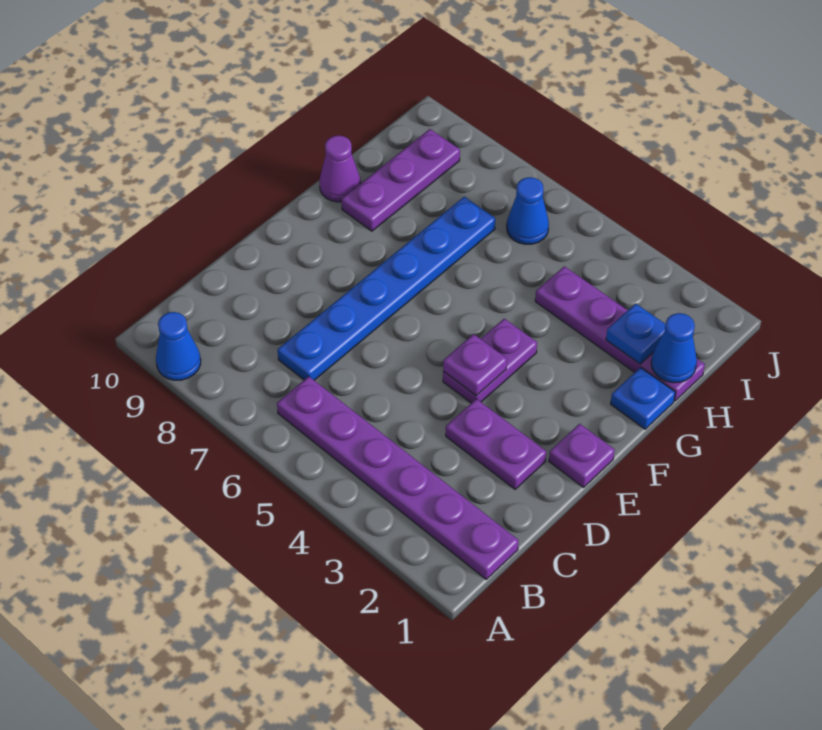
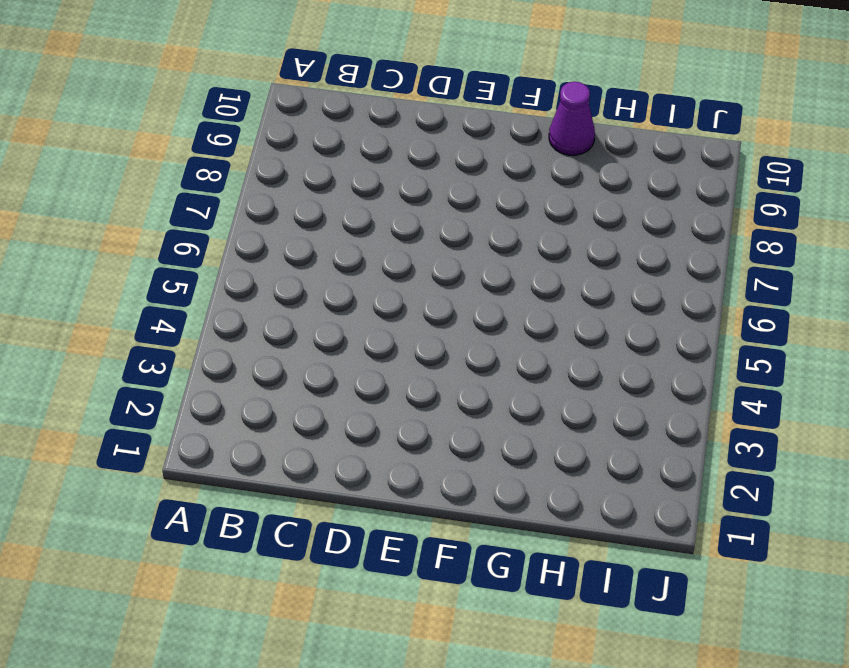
none -> blue 1x1 cone [156,312,201,380]
none -> purple 1x6 plate [277,376,519,579]
none -> blue 1x6 plate [278,197,495,380]

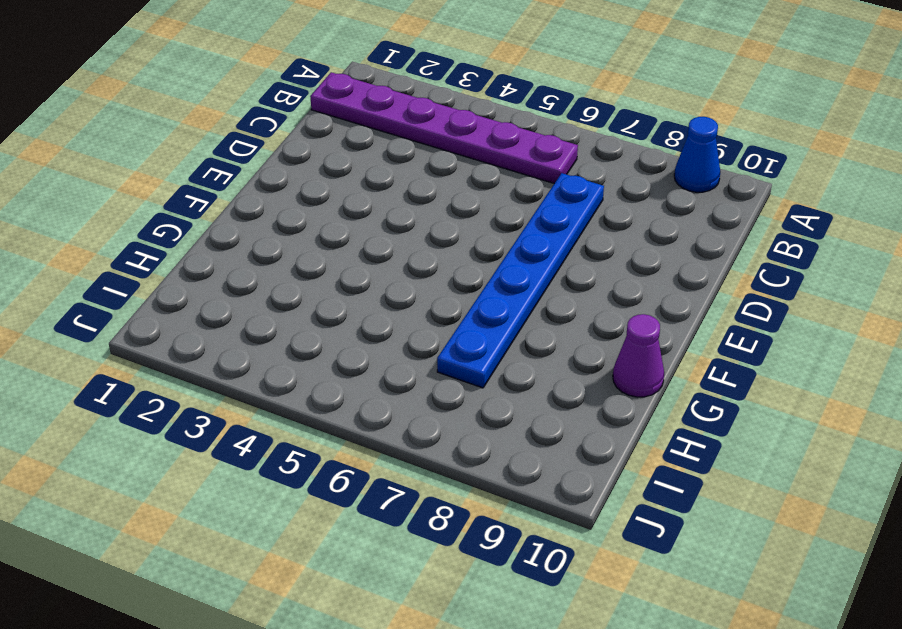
none -> purple 1x2 plate [446,399,546,489]
none -> purple 1x1 plate [549,424,614,487]
none -> purple 1x2 plate [443,319,537,403]

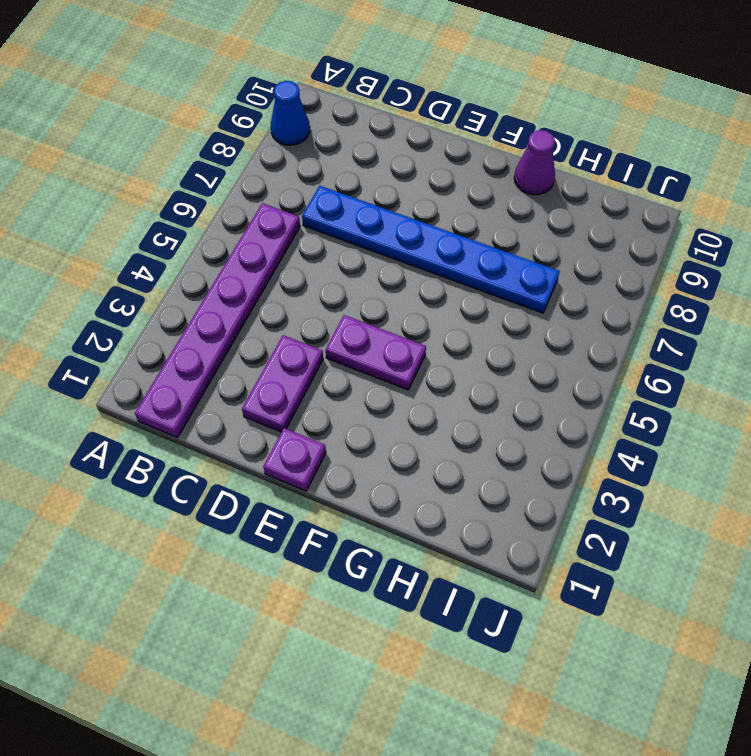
none -> blue 1x1 plate [611,367,675,429]
none -> purple 1x3 plate [342,129,460,231]
none -> purple 1x4 plate [535,266,705,401]

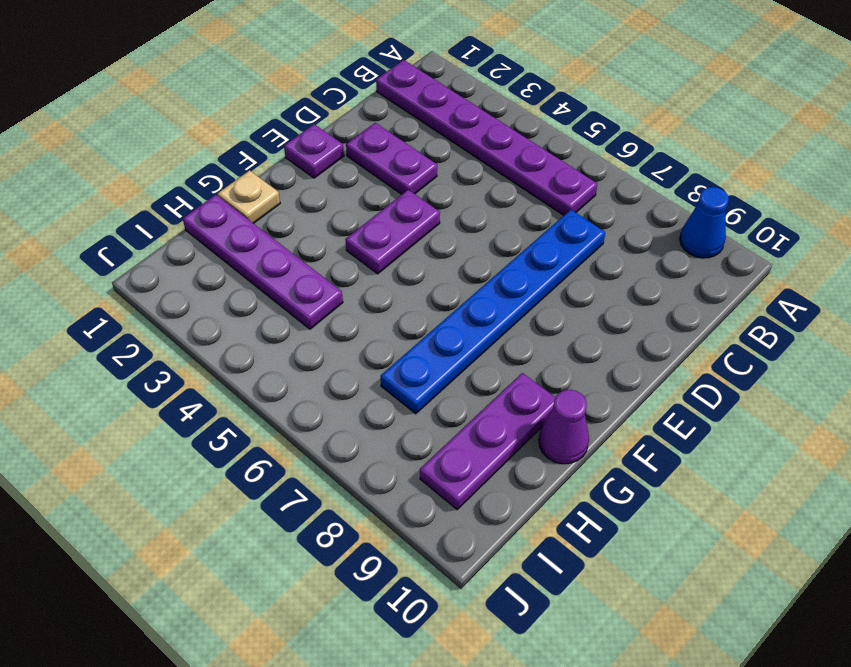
tan 1x1 plate [218,170,280,224] -> blue 1x1 plate [611,367,675,429]
none -> blue 1x1 cone [507,177,549,244]
none -> purple 1x1 plate [443,334,507,396]
none -> blue 1x1 cone [651,313,697,383]

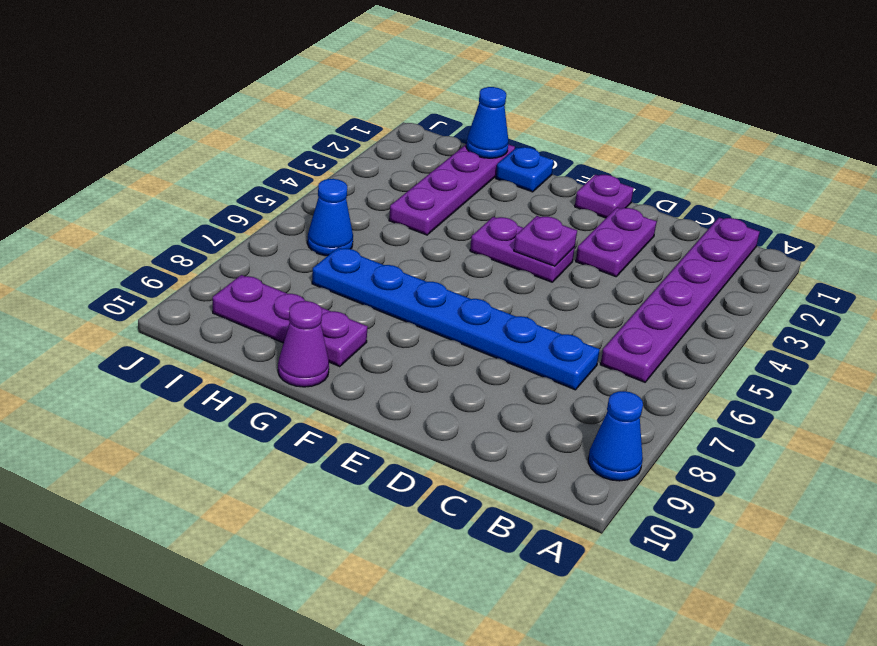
none -> blue 1x1 plate [606,304,666,364]

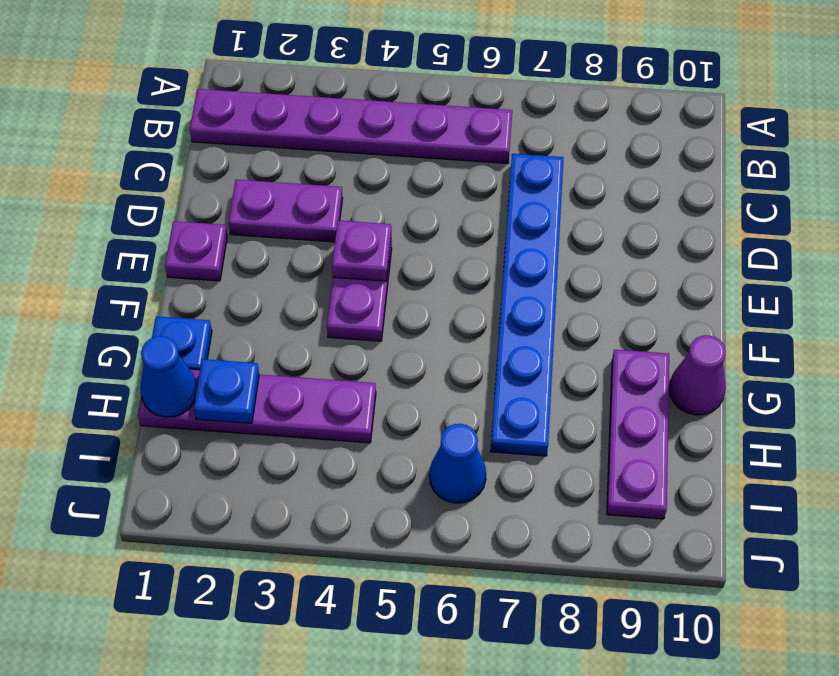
none -> blue 1x1 cone [156,312,201,380]

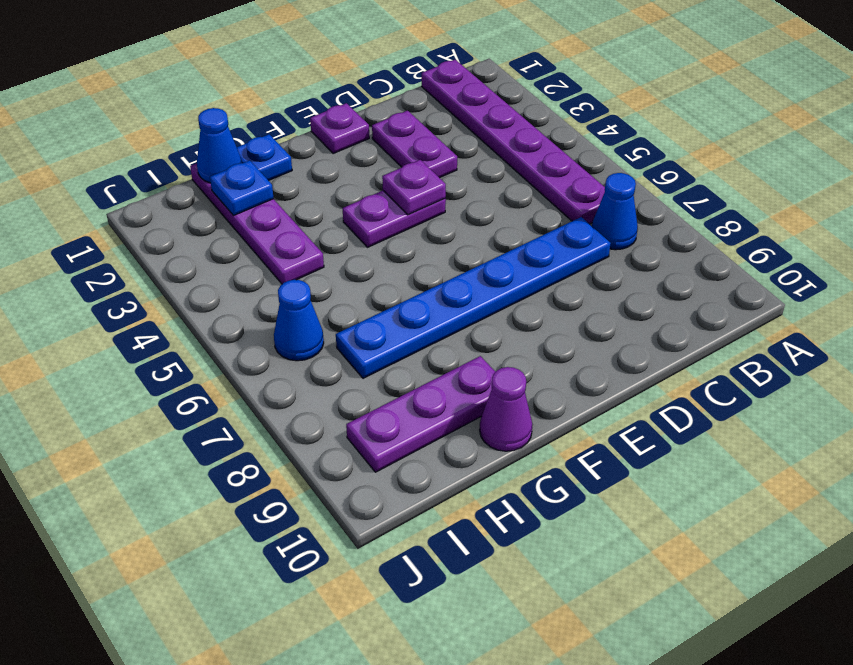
blue 1x1 cone [592,173,638,250] -> blue 1x1 cone moved to [156,312,201,380]

